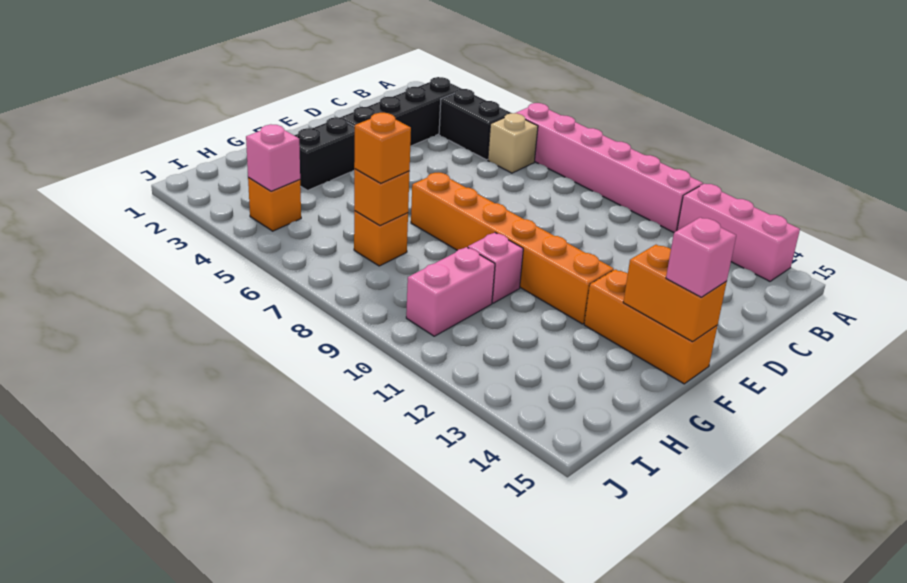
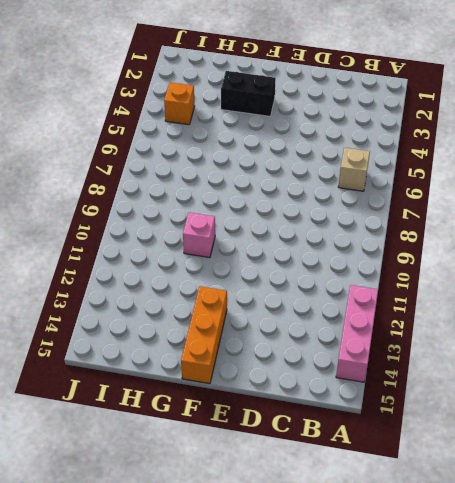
none -> pink 1x6 brick [516,103,703,232]
none -> black 1x4 brick [340,77,461,146]
none -> black 1x2 brick [439,89,511,160]

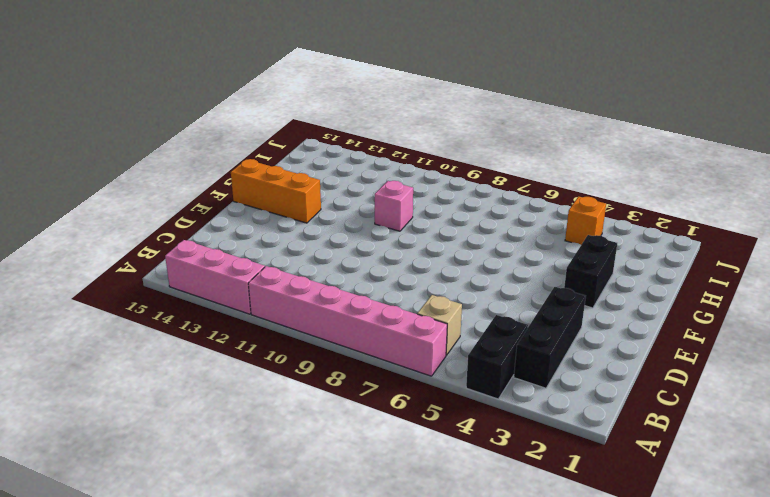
black 1x2 brick [466,315,528,399] -> black 1x2 brick turned to [439,89,511,160]
black 1x3 brick [514,287,586,388] -> black 1x4 brick [340,77,461,146]
none -> orange 1x6 brick [411,173,614,324]
none -> orange 1x1 brick [354,211,408,266]
none -> pink 1x2 brick [406,247,495,336]

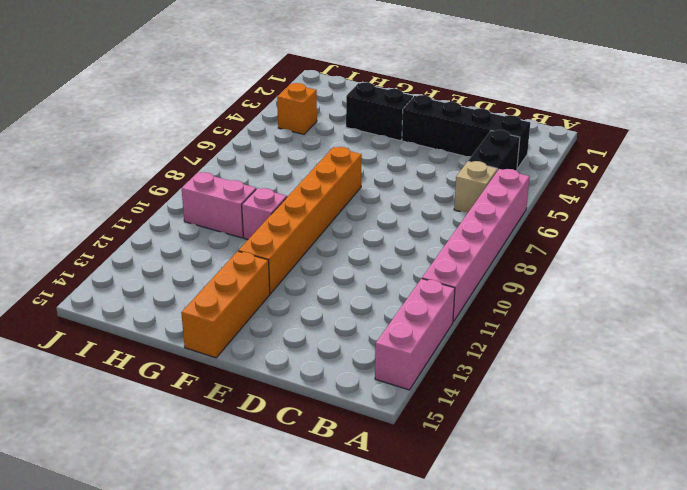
none -> orange 1x1 brick [354,211,408,266]
none -> orange 1x2 brick [623,245,727,342]
none -> orange 1x1 brick [354,169,410,226]

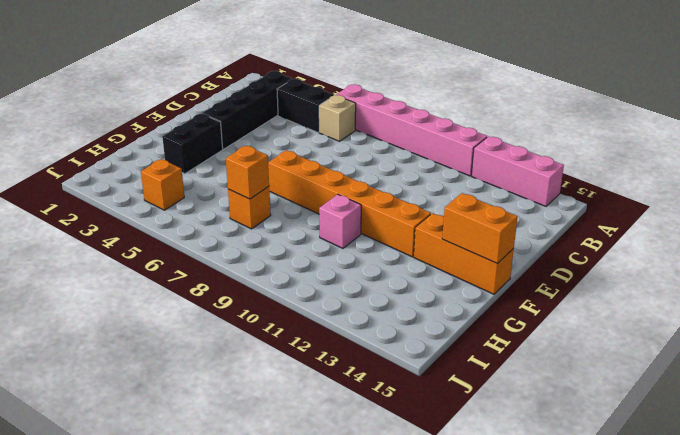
none -> pink 1x2 brick [406,247,495,336]
none -> pink 1x1 brick [246,124,300,191]
none -> pink 1x1 brick [666,217,736,297]

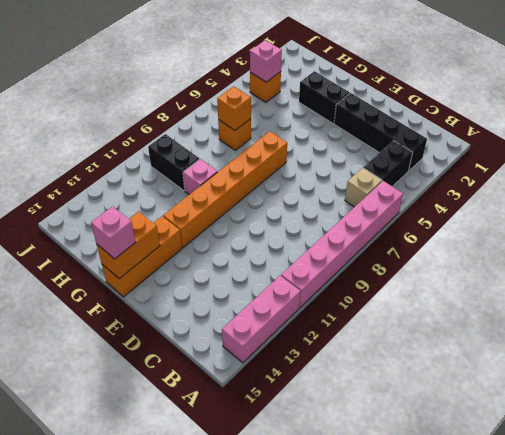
black 1x2 brick [148,134,199,191] -> pink 1x2 brick [406,247,495,336]
none -> orange 1x1 brick [354,113,411,183]

